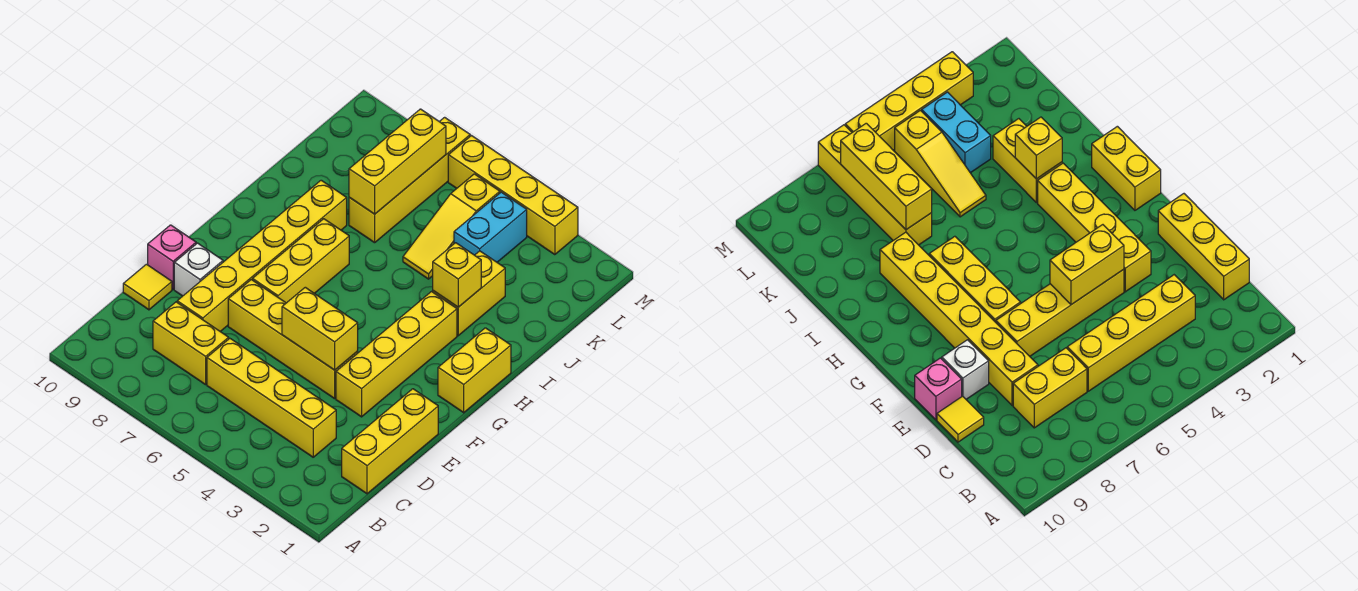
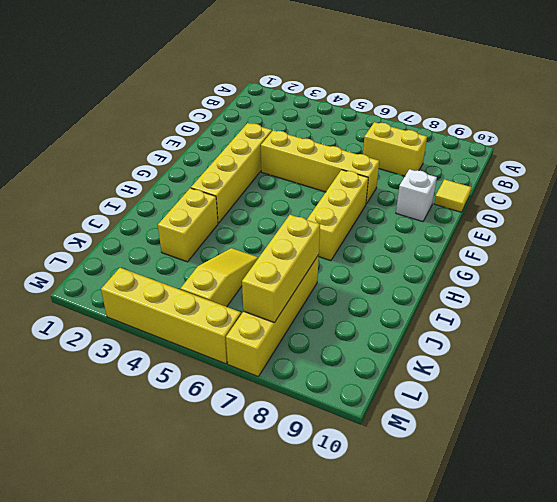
none -> yellow 1x3 brick [342,389,438,494]
none -> yellow 1x4 brick [207,339,336,457]
none -> yellow 1x6 brick [177,180,347,332]

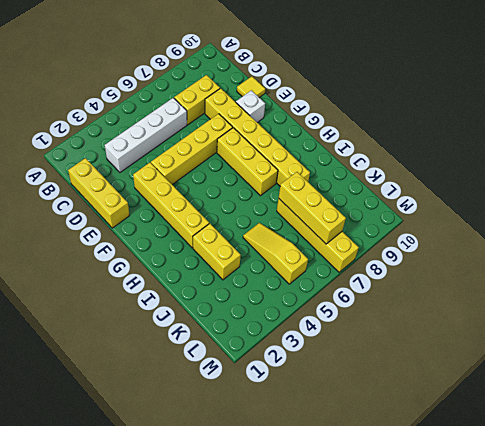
white 1x4 brick [105,98,187,172] -> yellow 1x4 brick [207,339,336,457]
none -> pink 1x1 brick [148,225,196,289]
none -> yellow 1x2 brick [438,328,511,413]
none -> cyan 1x2 brick [454,192,527,262]

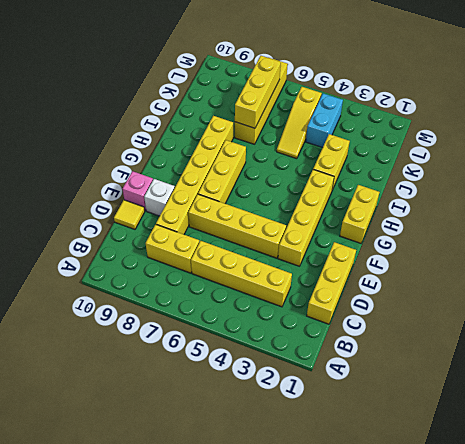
none -> yellow 1x4 brick [448,136,578,255]
none -> yellow 1x2 brick [282,287,358,370]
none -> yellow 1x1 brick [433,243,481,307]

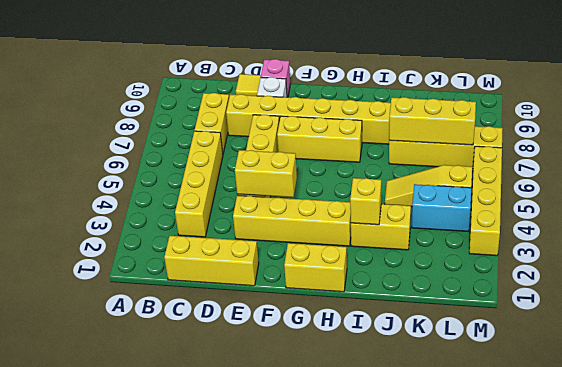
yellow 1x2 brick [235,150,297,197] -> yellow 1x2 brick turned to [282,287,358,370]

